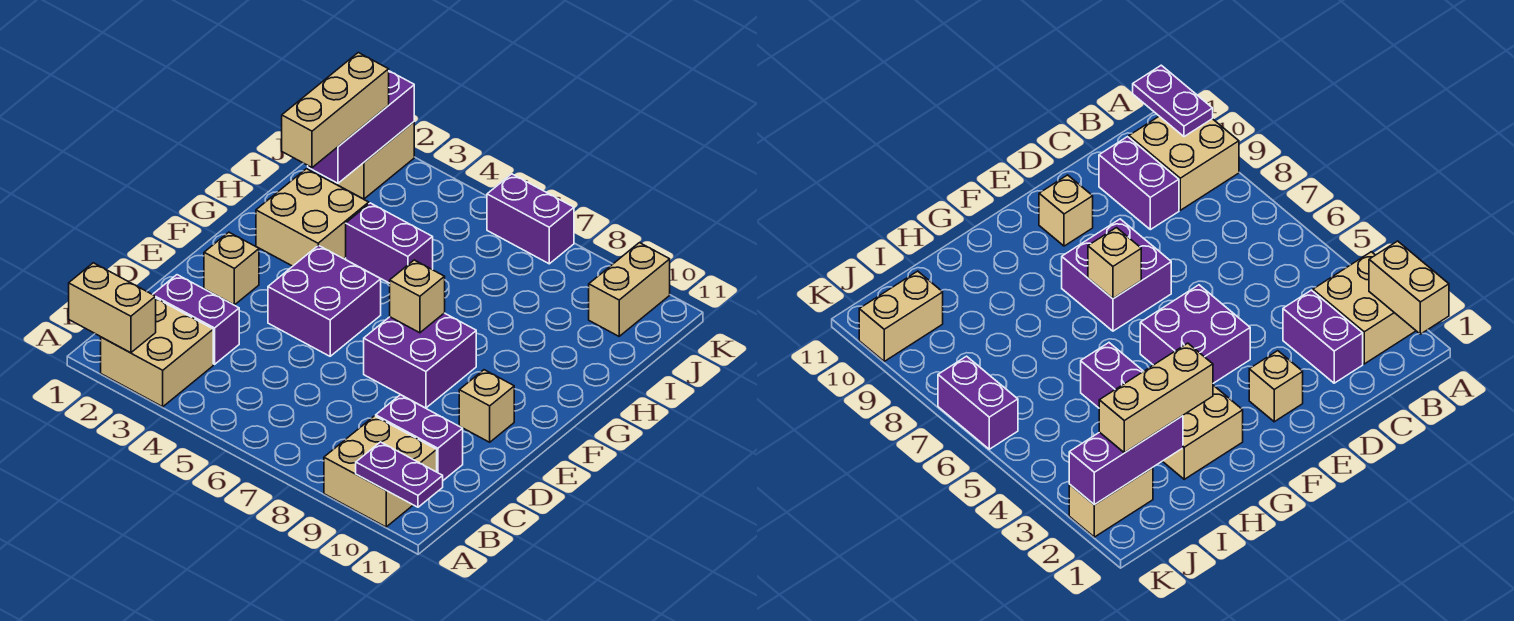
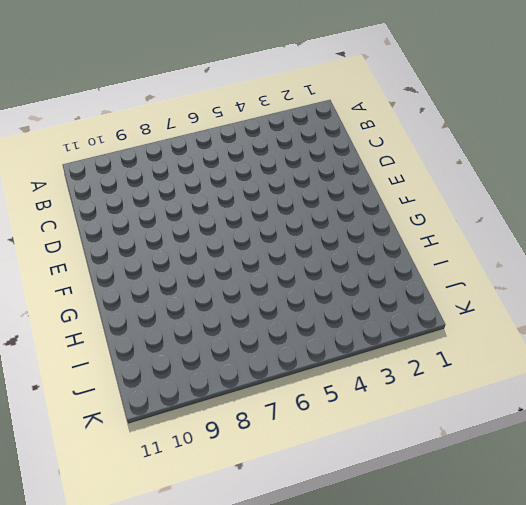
none -> tan 2x2 brick [101,299,213,407]
none -> tan 2x2 brick [324,416,437,527]
none -> purple 1x2 brick [153,275,239,364]

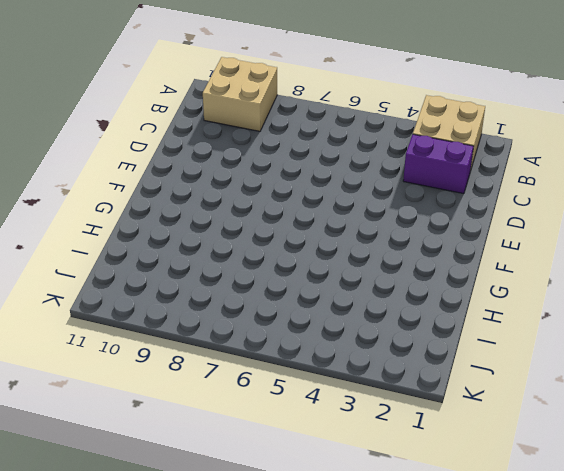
none -> purple 1x2 brick [376,395,463,480]
none -> tan 1x1 brick [204,232,259,305]
none -> purple 2x2 brick [268,245,381,356]

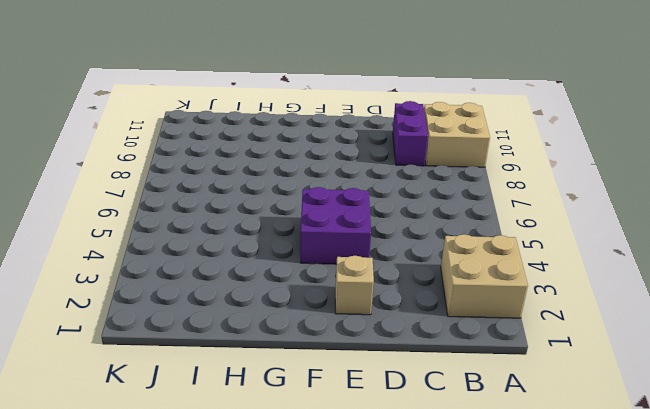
none -> purple 1x2 brick [153,275,239,364]
none -> purple 2x2 brick [364,313,476,408]
none -> tan 1x1 brick [459,370,514,442]

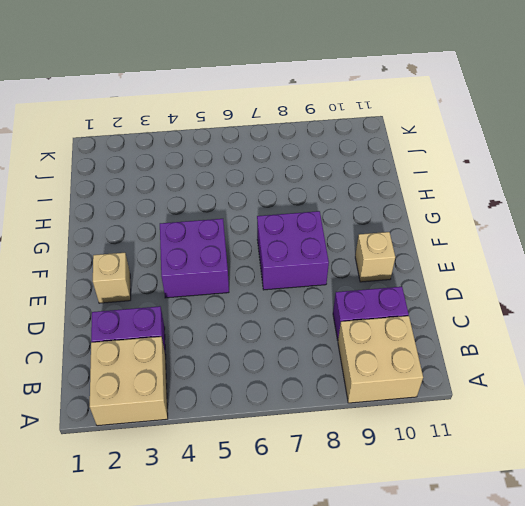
none -> tan 2x2 brick [256,169,369,266]
none -> purple 1x2 brick [346,203,433,283]
none -> tan 1x2 brick [334,122,414,199]

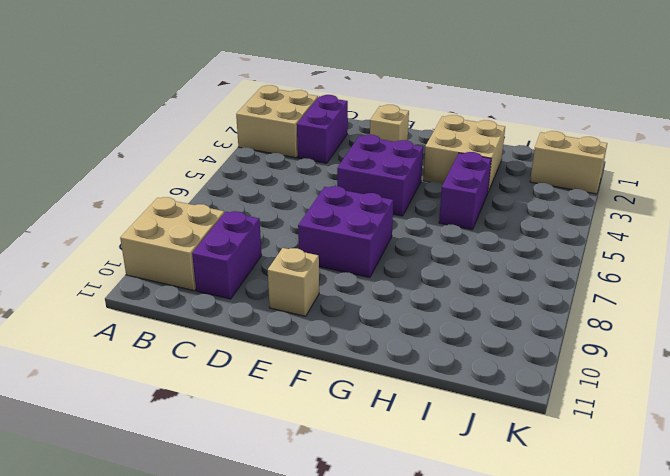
none -> tan 1x2 brick [589,243,670,336]
none -> purple 1x2 brick [487,174,574,264]
none -> tan 1x2 brick [69,263,156,353]

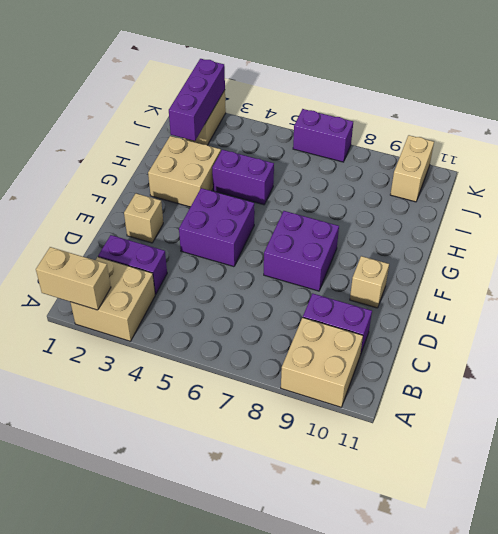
none -> purple 1x2 plate [356,442,443,507]
none -> tan 1x1 brick [390,260,445,333]
none -> tan 1x3 brick [282,53,389,168]

